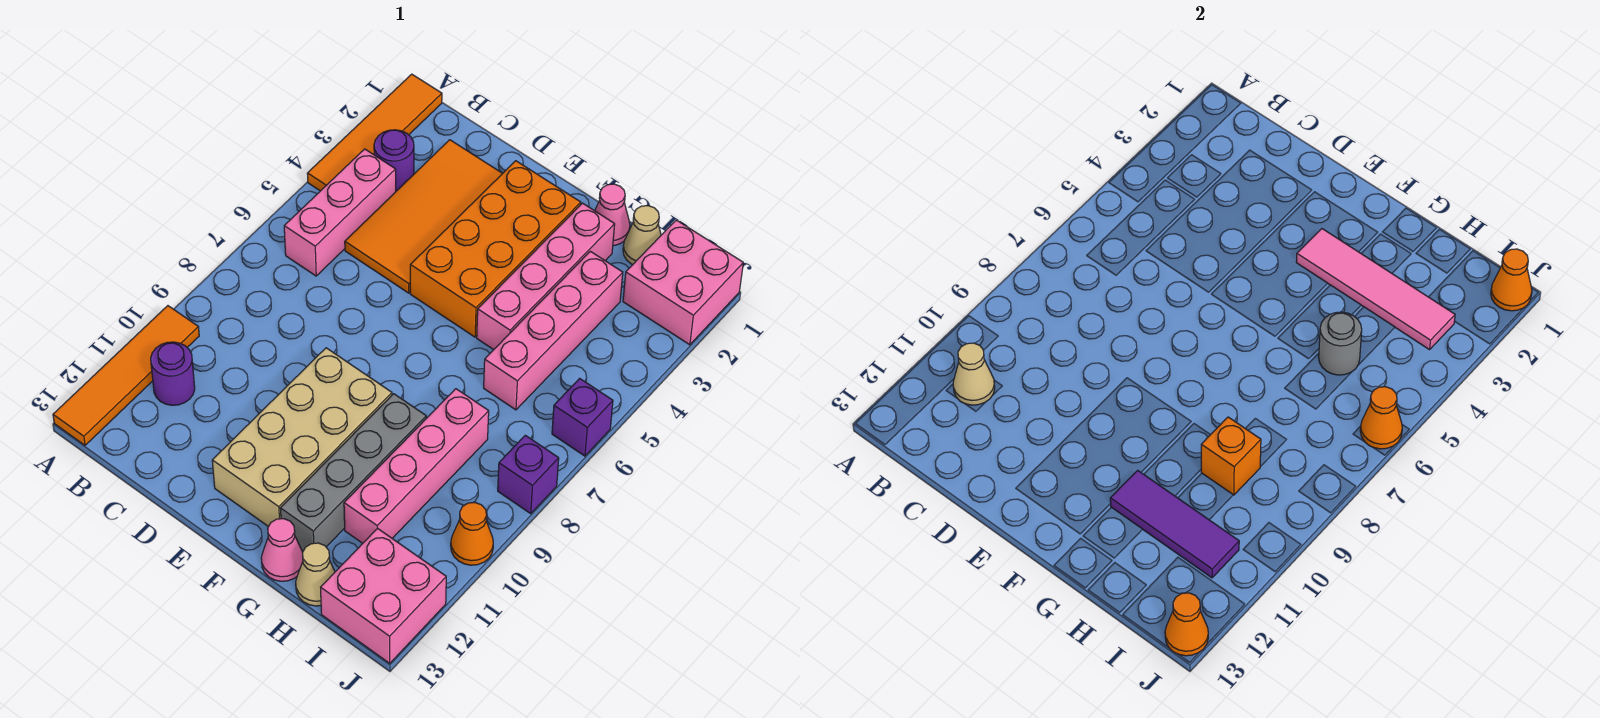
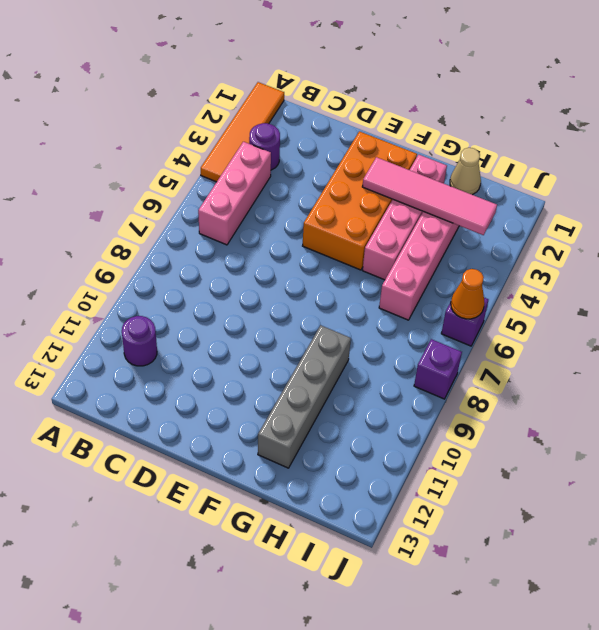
none -> orange 1x4 tile [53,306,199,445]
none -> orange 2x4 tile [345,140,503,293]
none -> tan 2x4 brick [212,348,392,526]

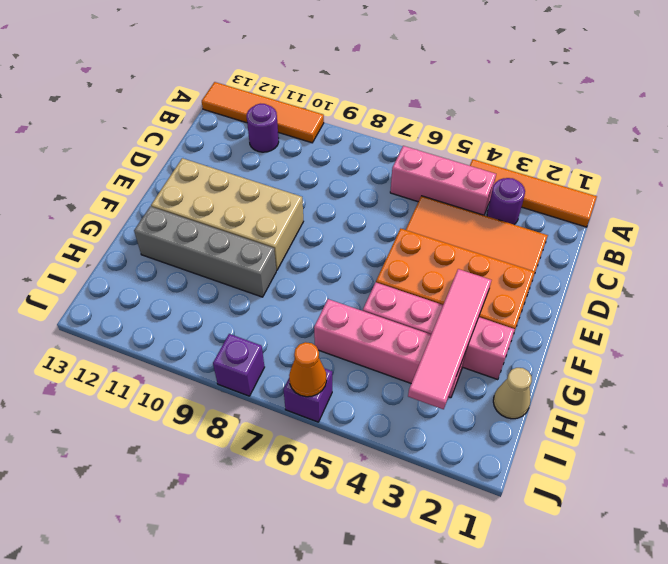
none -> pink 1x1 cone [595,184,630,246]
none -> pink 1x1 cone [261,519,303,581]
none -> pink 1x4 brick [344,389,489,543]

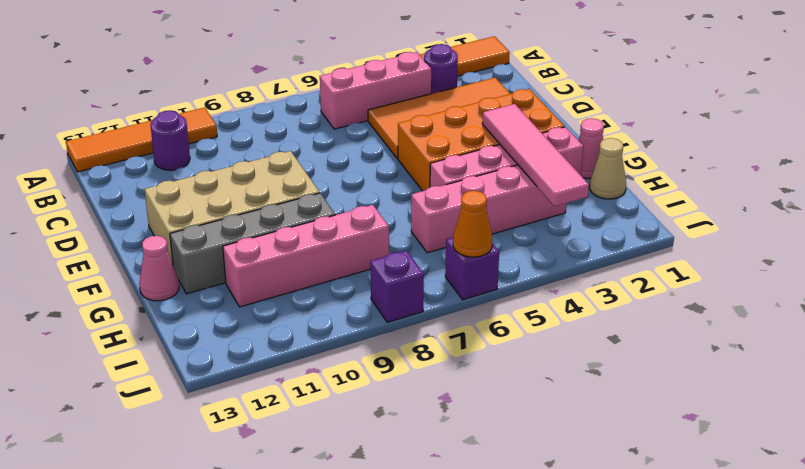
none -> tan 1x1 cone [296,543,335,606]
none -> pink 2x2 brick [623,220,743,345]
none -> pink 2x2 brick [321,528,446,663]

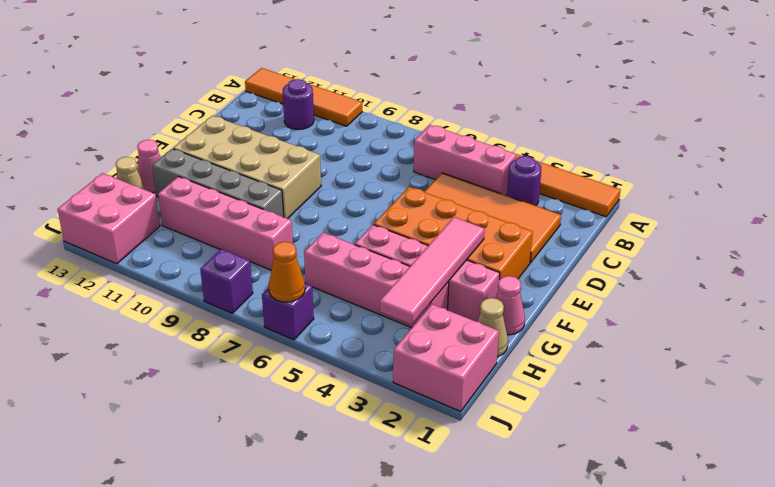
none -> orange 1x1 cone [451,503,493,565]
none -> tan 1x1 cone [953,343,995,405]
none -> purple 1x3 tile [1110,470,1239,578]

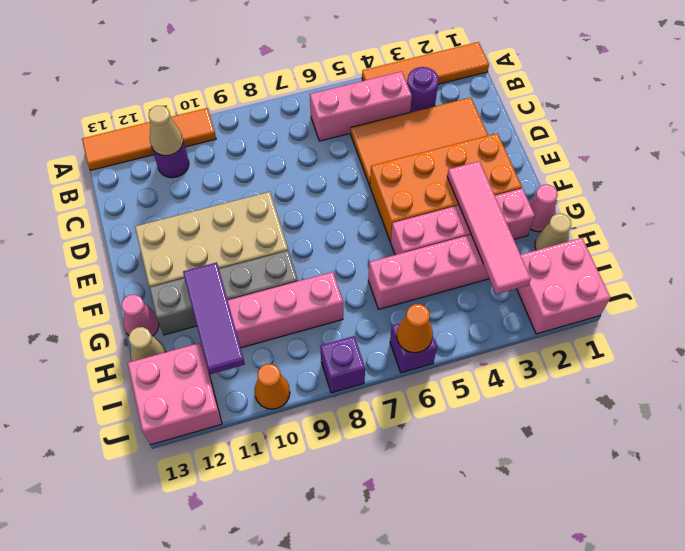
none -> grey 1x1 round brick [1319,312,1362,375]
none -> orange 1x1 brick [1201,417,1261,495]
none -> orange 1x1 cone [1491,249,1532,311]

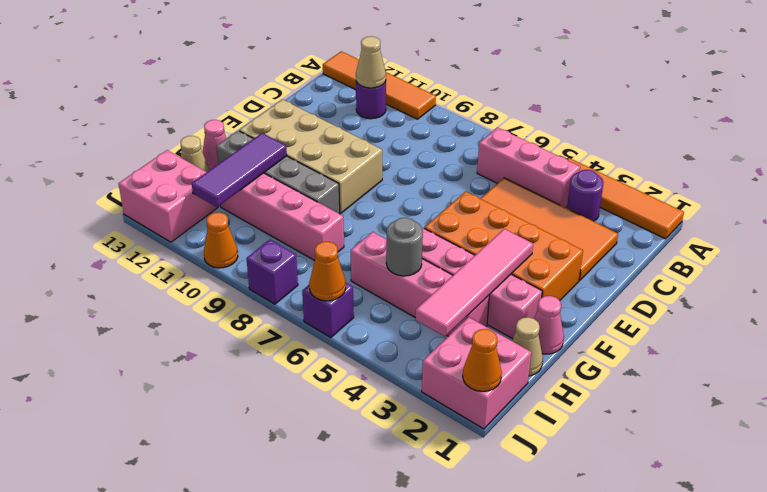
none -> orange 1x1 brick [1201,417,1261,495]
none -> orange 1x1 cone [1165,593,1208,656]

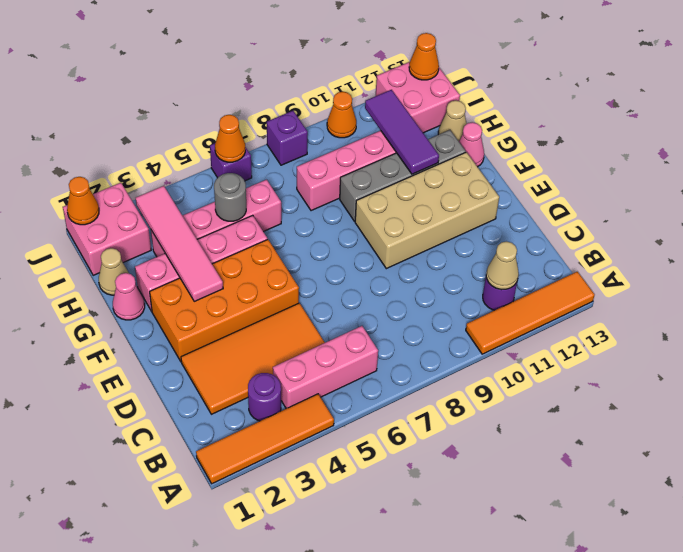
none -> orange 1x1 brick [1201,417,1261,495]

